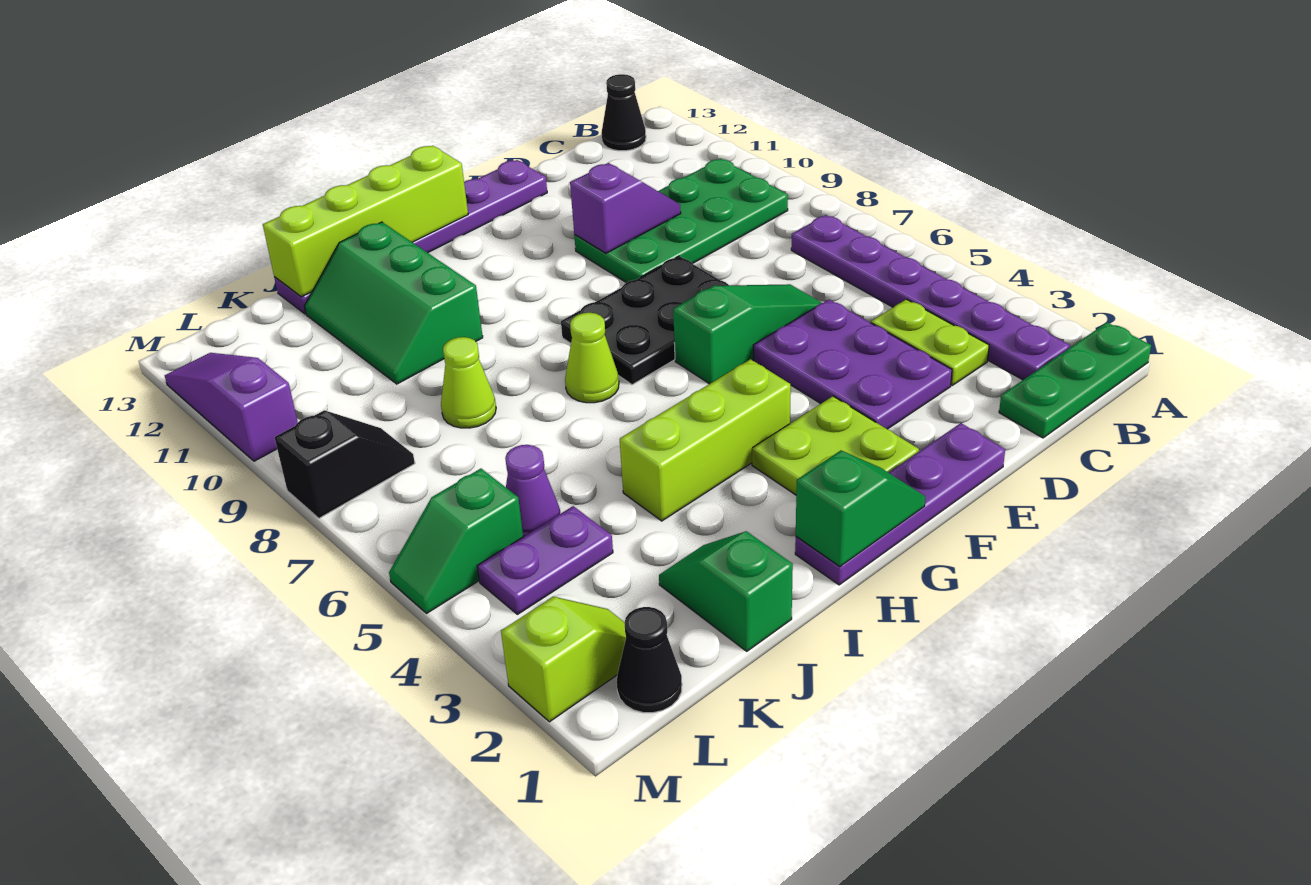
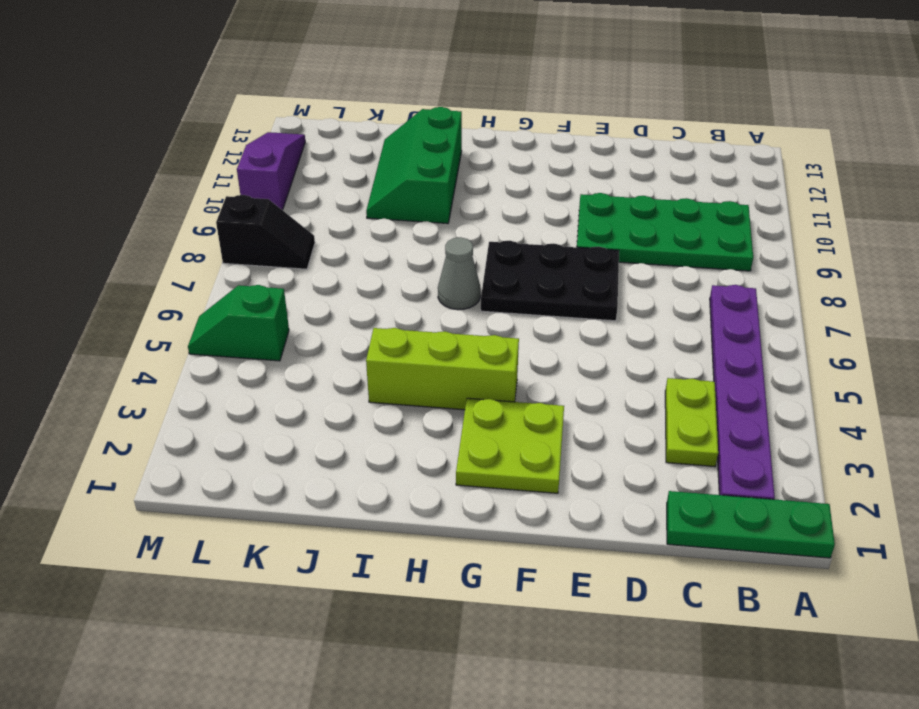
grey 1x1 cone [438,237,481,310] -> lime 1x1 cone [565,313,619,403]
none -> black 1x1 cone [601,74,646,151]
none -> purple 2x3 plate [753,299,952,429]
none -> green 1x3 slope [673,284,822,384]

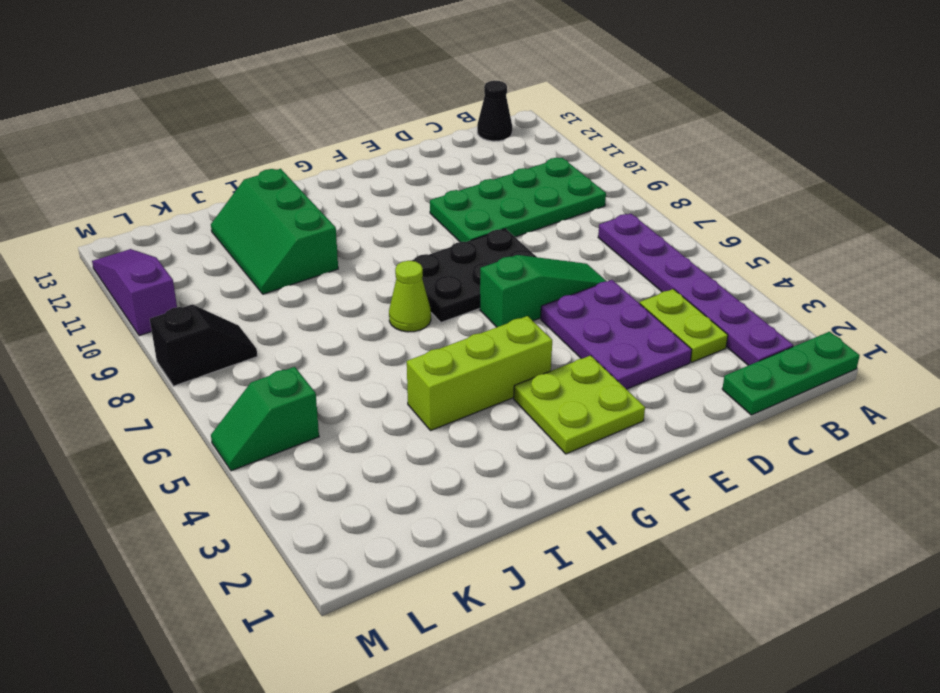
none -> purple 1x4 plate [795,423,1005,585]
none -> purple 1x6 plate [274,160,547,314]
none -> green 1x2 slope [659,531,793,651]

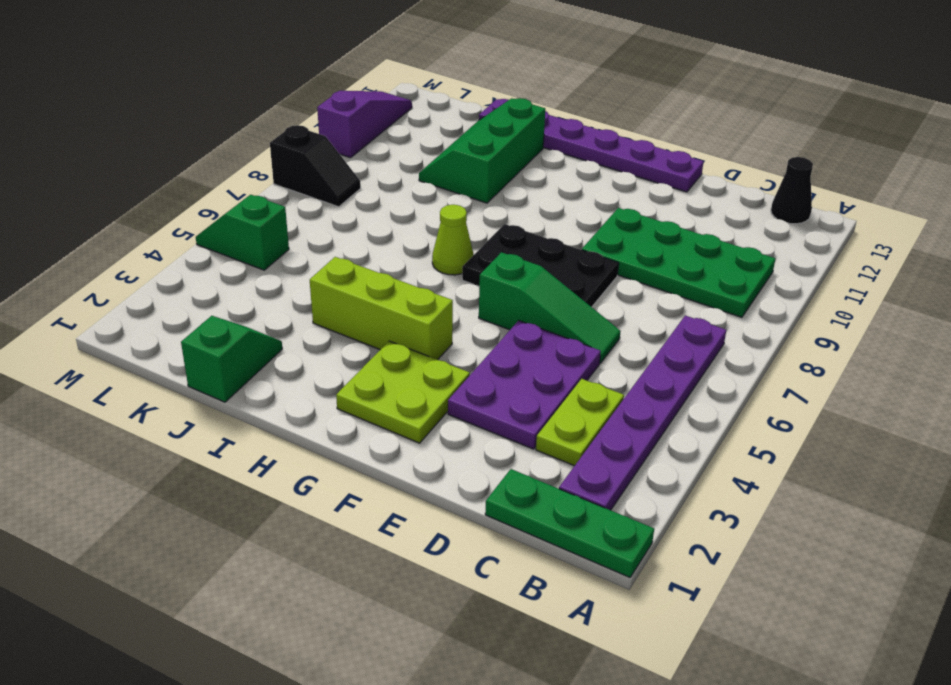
none -> purple 1x4 plate [795,423,1005,585]
none -> lime 1x1 cone [441,337,496,428]
none -> purple 1x2 plate [477,506,613,614]

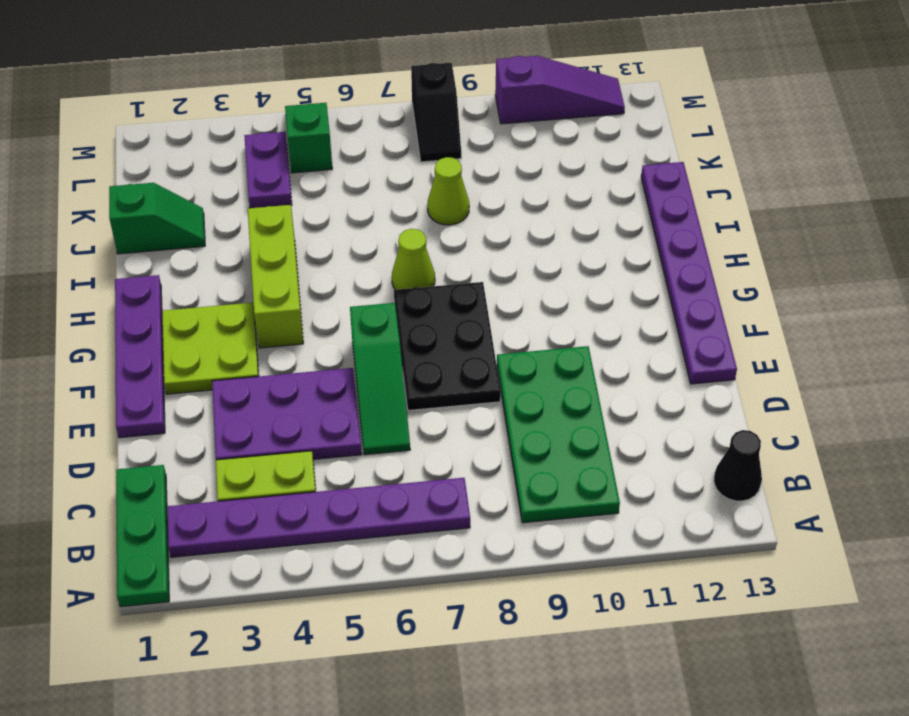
none -> green 2x3 slope [305,222,483,384]
none -> purple 1x1 cone [505,445,560,537]
none -> black 1x1 cone [617,607,682,713]

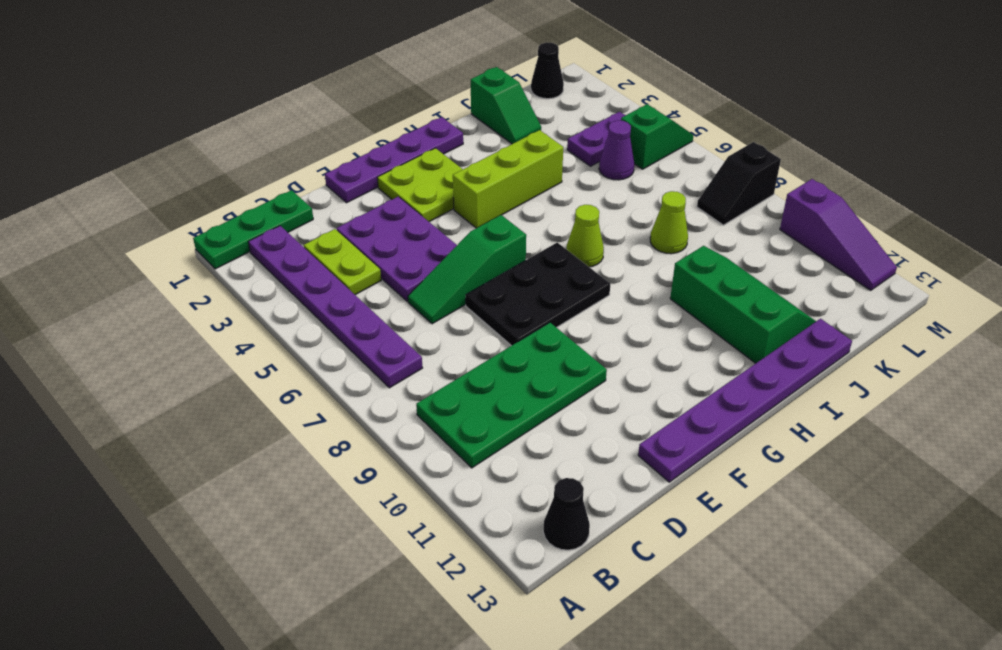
none -> lime 1x2 slope [501,597,626,722]
none -> purple 1x2 slope [570,163,681,253]
none -> green 1x2 slope [796,451,925,566]

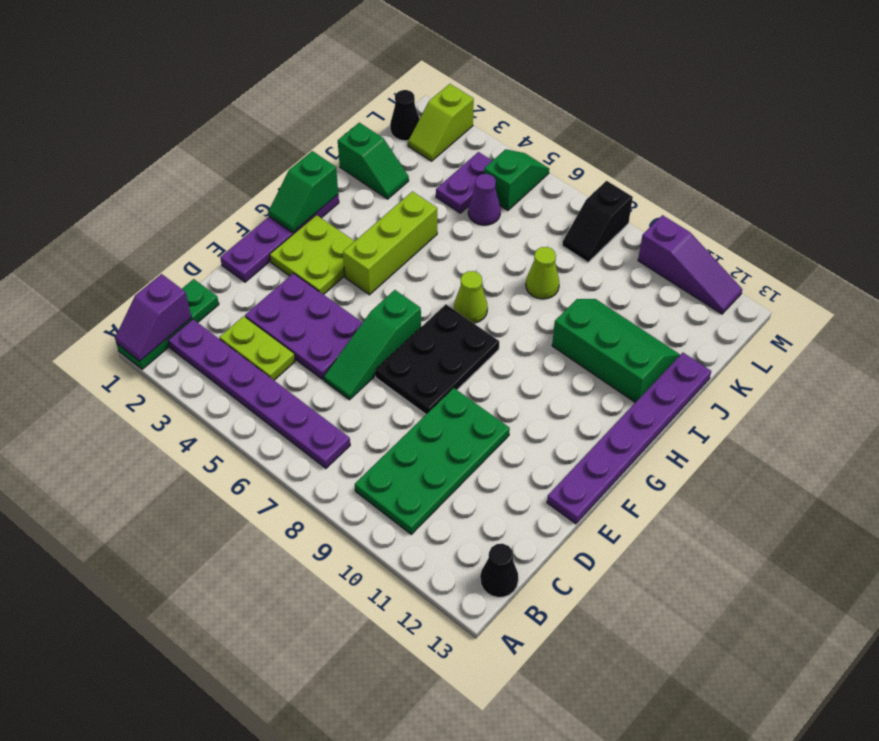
purple 1x2 slope [115,274,191,361] -> purple 1x2 slope moved to [570,163,681,253]
none -> lime 1x4 brick [263,146,468,297]

